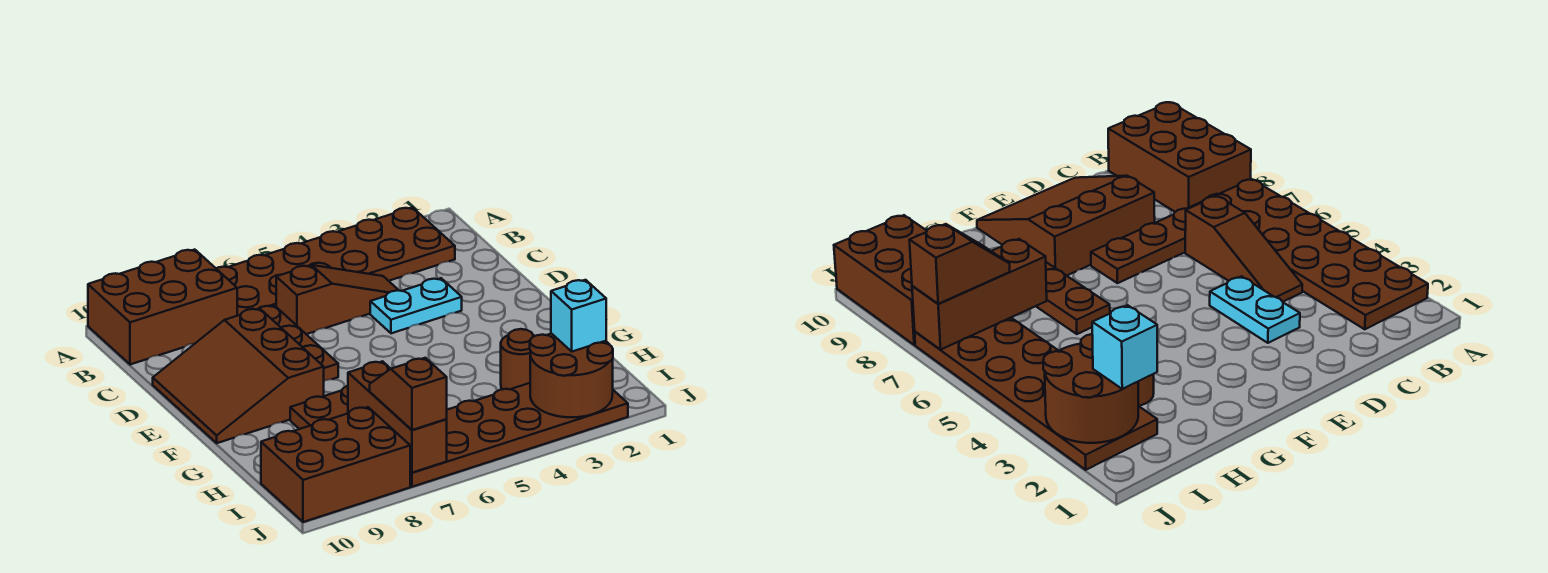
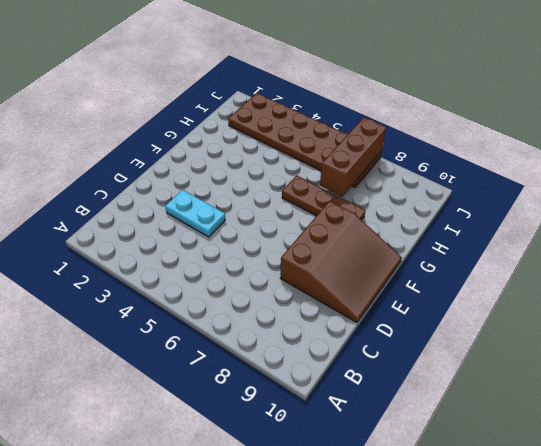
none -> brown 2x6 plate [216,207,455,316]
none -> brown 2x3 brick [88,250,237,365]
none -> brown 1x3 slope [276,265,399,334]

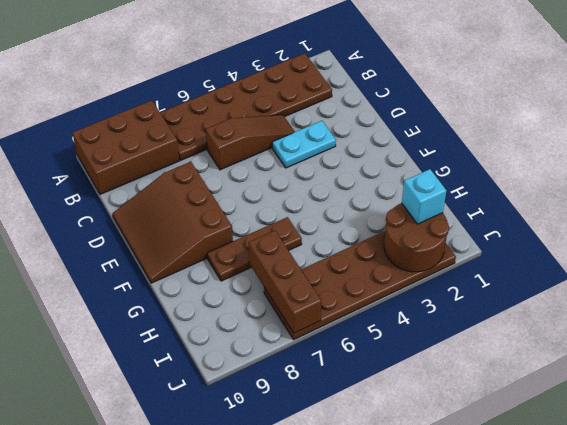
none -> brown 1x3 plate [258,306,338,381]
none -> brown 1x1 round brick [501,329,534,389]
none -> brown 2x3 brick [261,407,410,522]

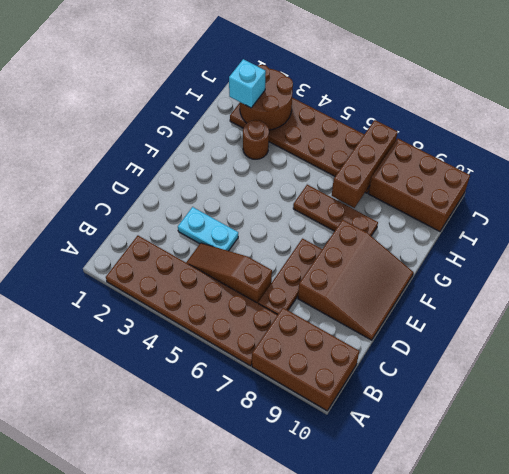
none -> brown 1x2 slope [370,358,447,430]

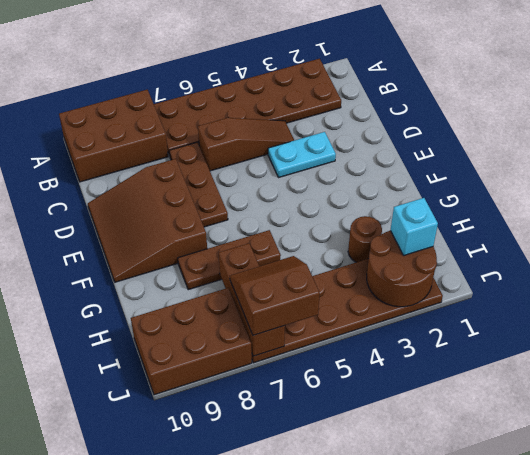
brown 2x2 slope [230,256,320,335] -> brown 1x2 slope [370,358,447,430]

